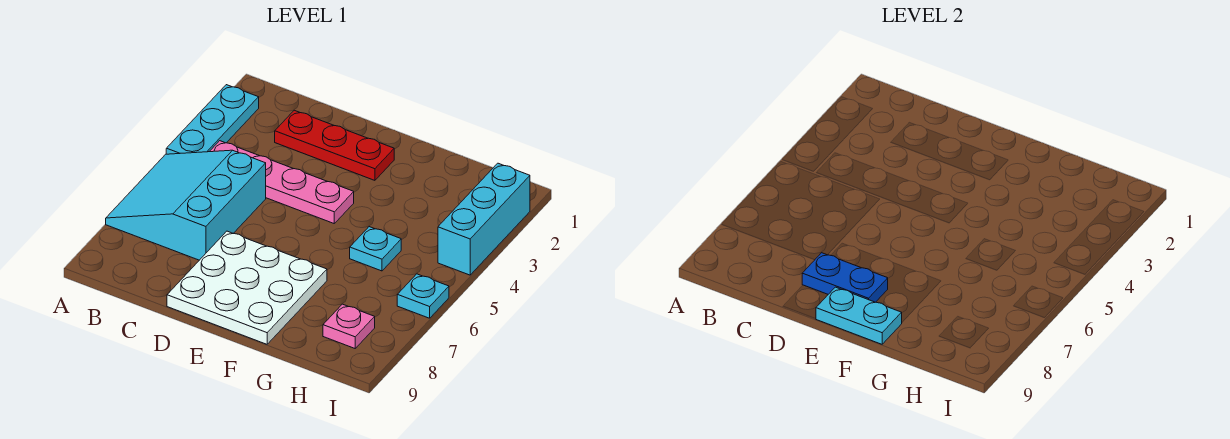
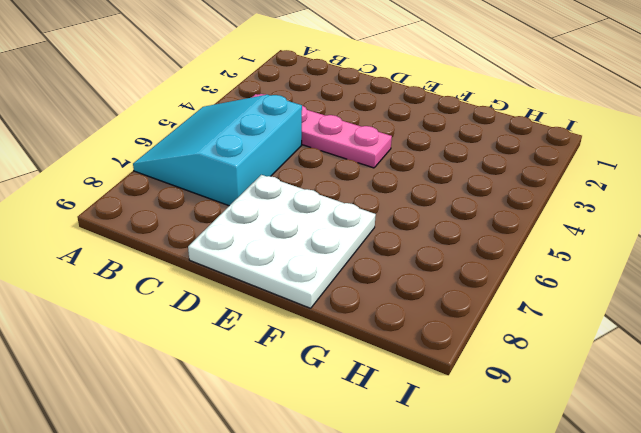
none -> cyan 1x3 plate [166,85,259,154]
none -> red 1x3 plate [275,110,394,180]

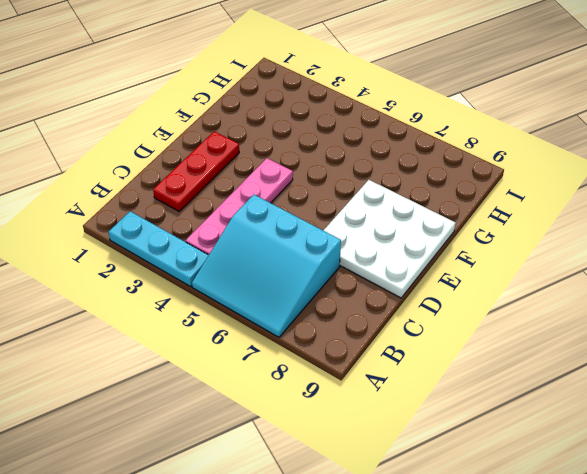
none -> cyan 1x1 plate [350,227,401,271]
none -> pink 1x1 plate [323,304,375,348]

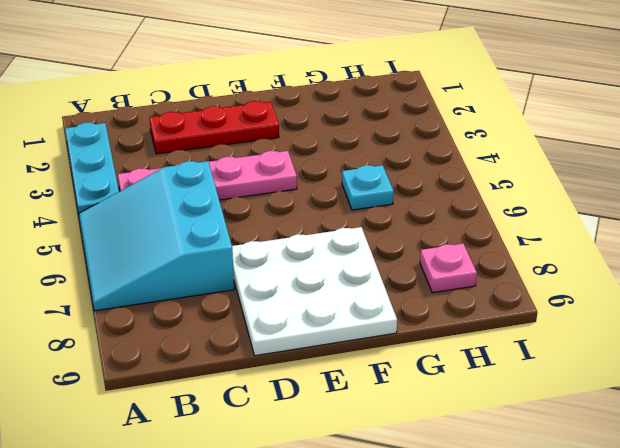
none -> cyan 1x3 brick [438,163,530,275]
none -> cyan 1x1 plate [397,274,449,318]

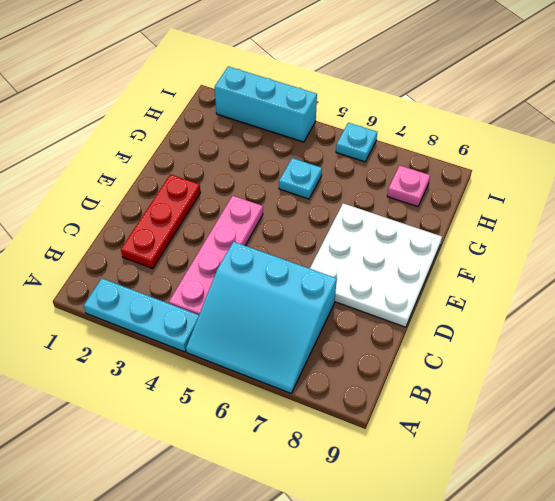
none -> blue 1x2 plate [802,253,888,302]
none -> cyan 1x2 plate [816,287,902,344]

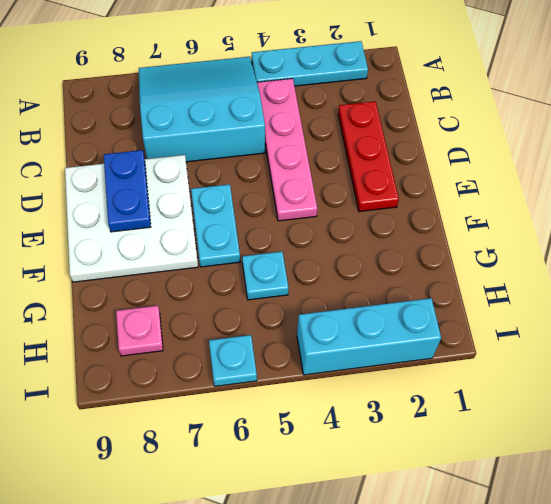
cyan 1x2 plate [191,184,240,267] -> cyan 1x2 plate moved to [816,287,902,344]

